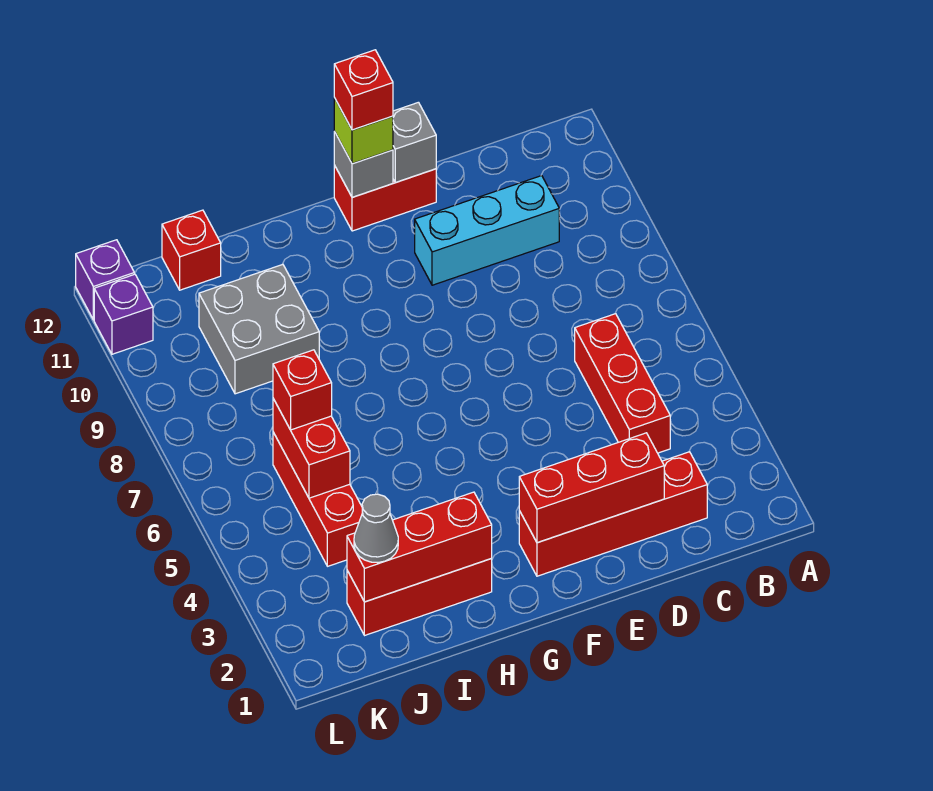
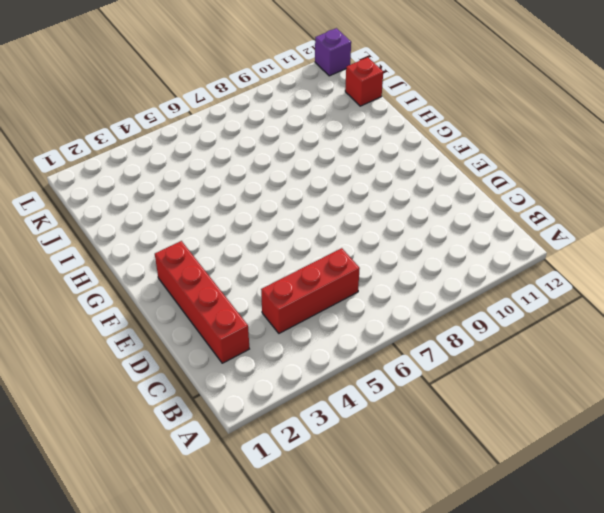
none -> cyan 1x3 brick [415,176,559,285]
none -> red 1x2 brick [334,165,436,231]
none -> red 1x3 brick [347,559,492,635]

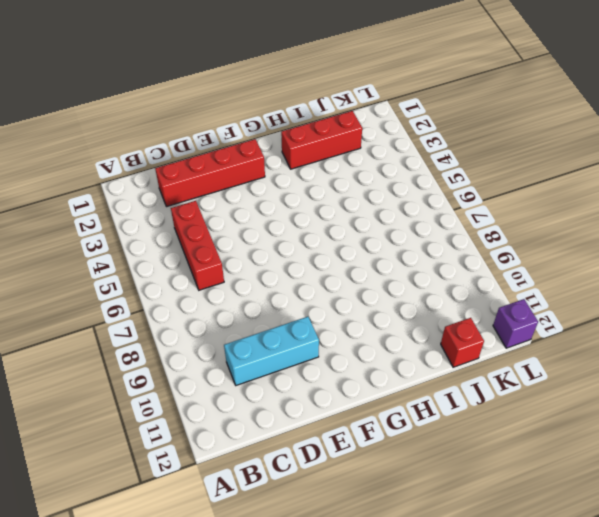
none -> red 1x2 brick [334,165,436,231]
none -> grey 2x2 brick [199,264,319,394]
none -> red 1x3 brick [273,432,363,566]

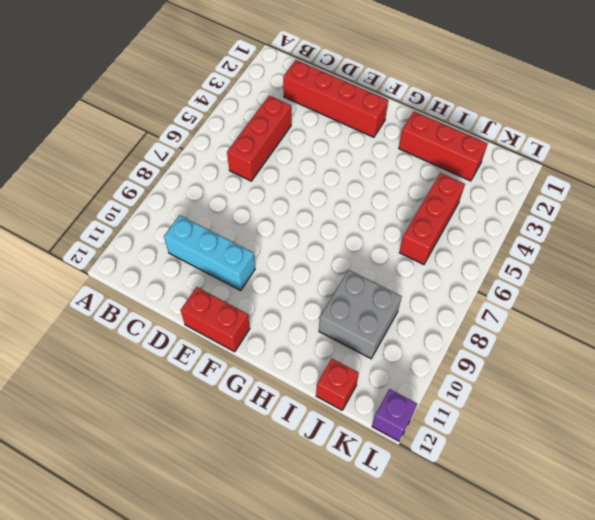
none -> purple 1x1 brick [94,274,153,354]
none -> red 1x3 brick [519,433,664,543]
none -> grey 1x1 brick [393,102,436,183]

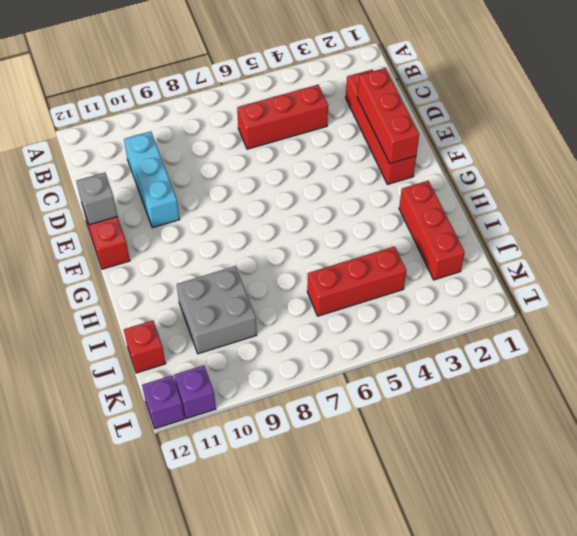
none -> grey 1x1 brick [334,132,393,197]
none -> red 1x3 brick [347,492,492,602]
none -> red 1x2 brick [273,399,350,498]

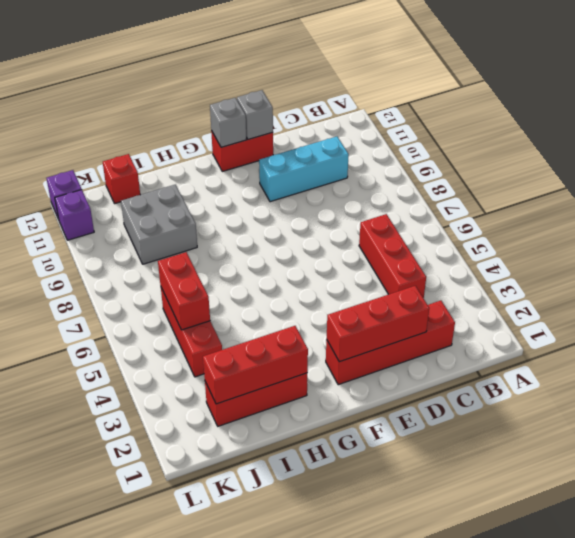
none -> lime 1x1 brick [334,98,393,164]
none -> grey 1x1 cone [354,494,398,563]
none -> red 1x1 brick [273,350,332,430]

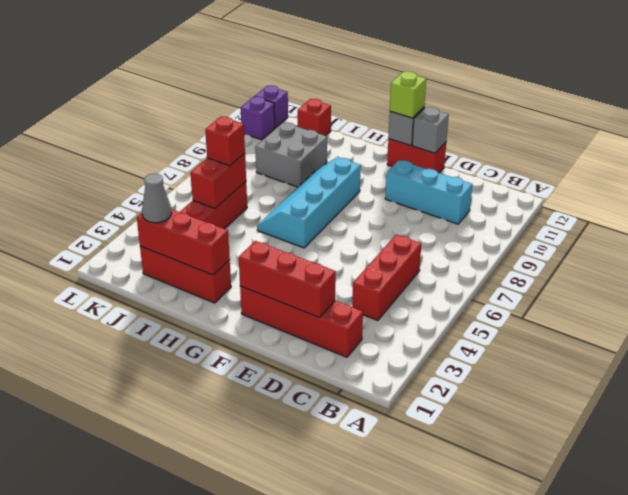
cyan 2x4 slope [257,157,361,248] -> none
none -> red 1x1 brick [334,50,393,130]

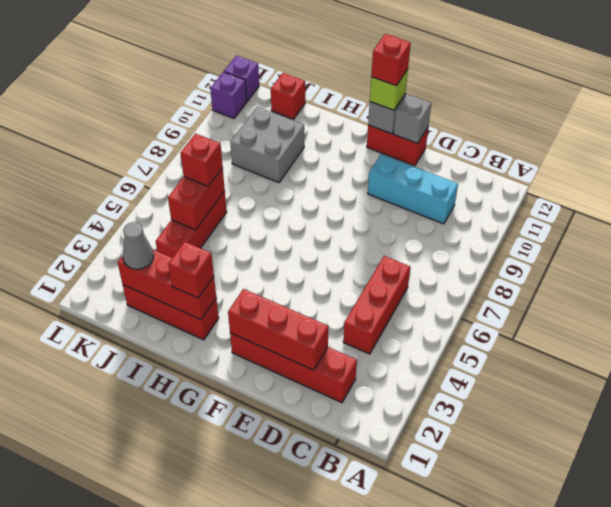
red 1x1 brick [168,242,214,298] -> none

